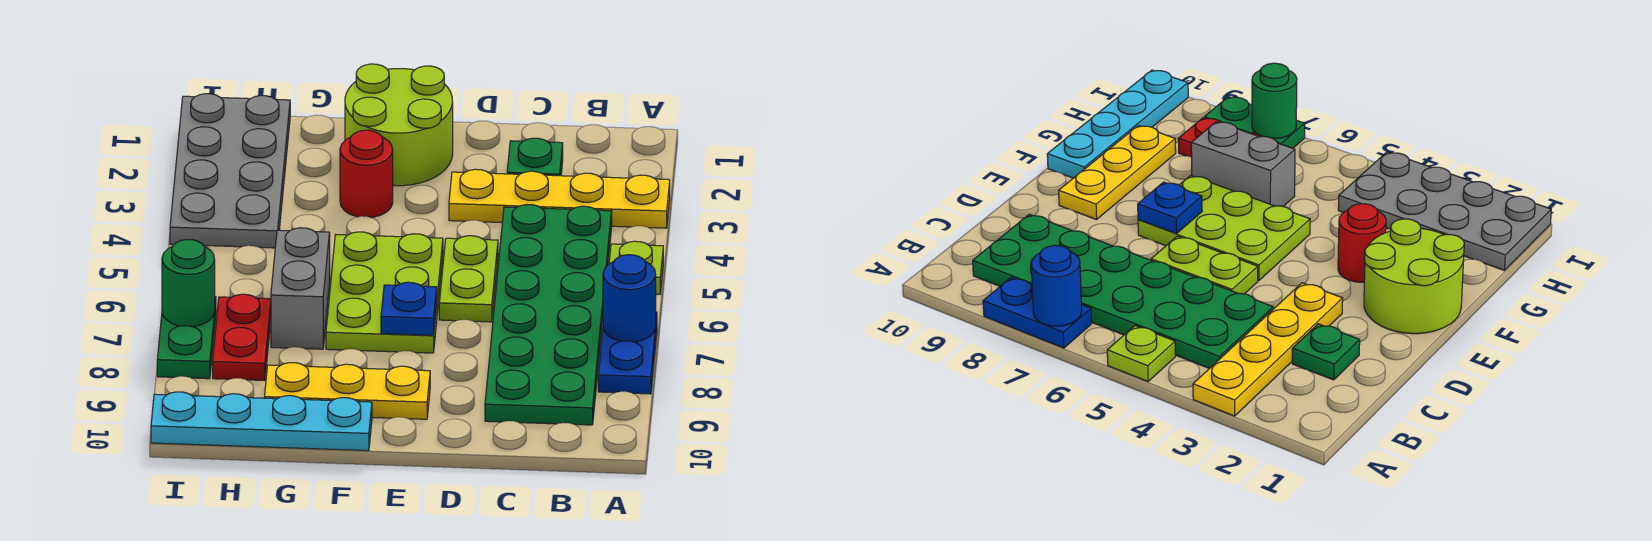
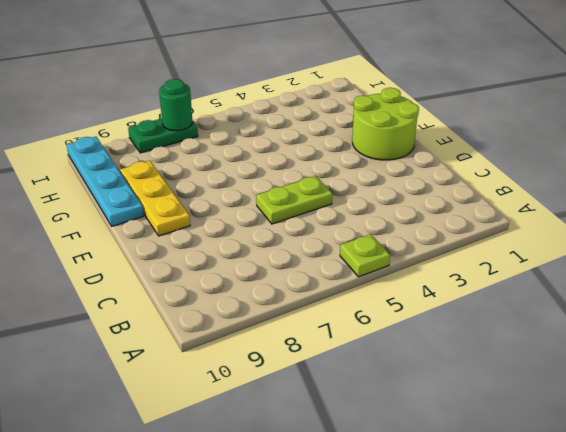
none -> yellow 1x4 plate [449,169,670,228]
none -> blue 1x2 plate [598,312,657,394]
none -> green 2x6 plate [485,205,612,425]

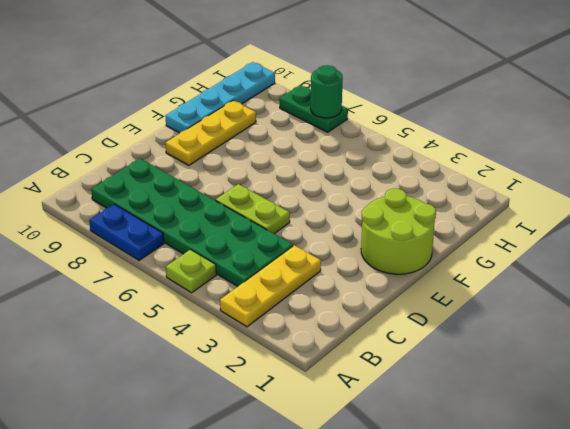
yellow 1x3 plate [220,245,321,327] -> yellow 1x4 plate [449,169,670,228]
none -> green 1x1 plate [507,138,563,176]
none -> lime 2x3 plate [326,232,443,353]
none -> red 1x1 round brick [340,130,393,217]

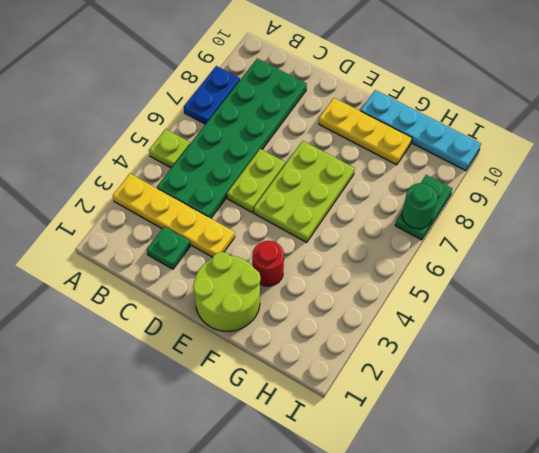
none -> grey 1x2 brick [271,228,330,349]
none -> grey 2x4 plate [170,94,290,248]
none -> red 1x2 plate [213,294,271,381]

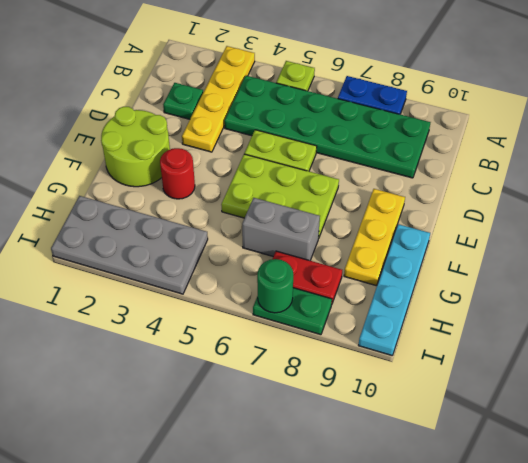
none -> blue 1x1 round brick [603,255,656,342]
none -> blue 1x1 plate [381,282,437,335]

